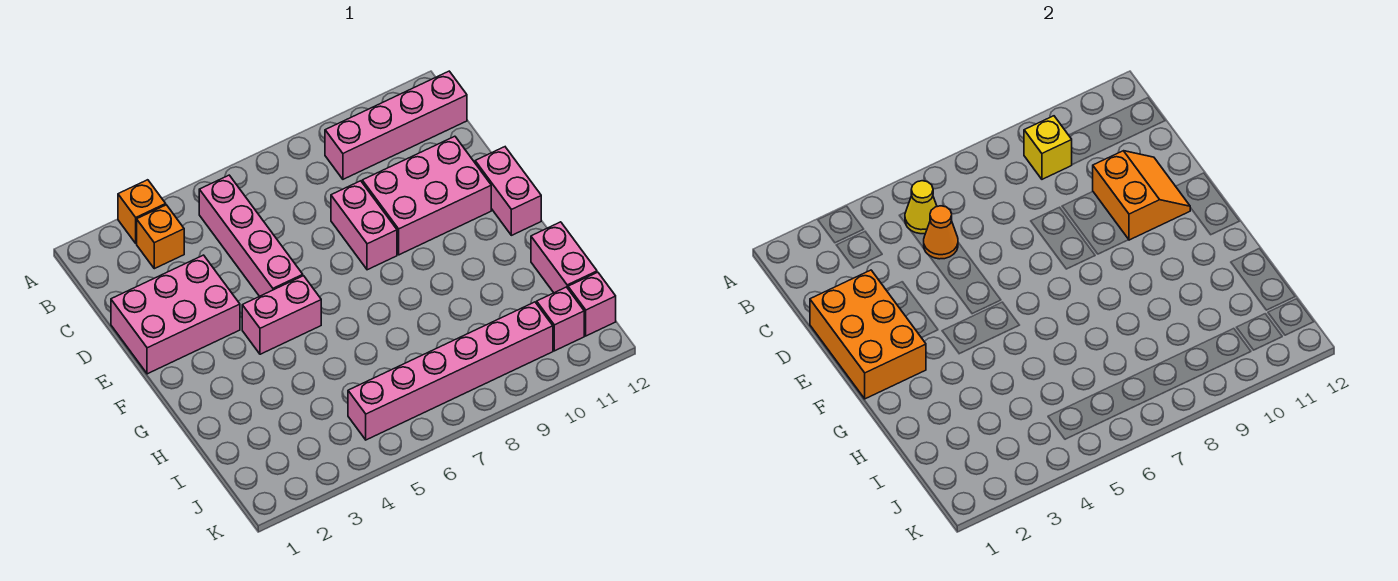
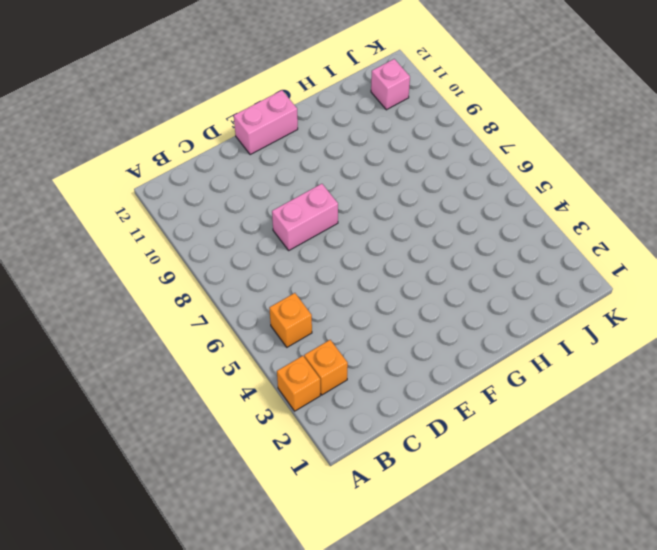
orange 1x1 brick [269,293,312,347] -> pink 1x4 brick [199,175,303,296]
none -> pink 1x4 brick [325,71,467,179]
none -> pink 2x3 brick [111,255,240,374]
none -> pink 2x3 brick [362,136,491,255]

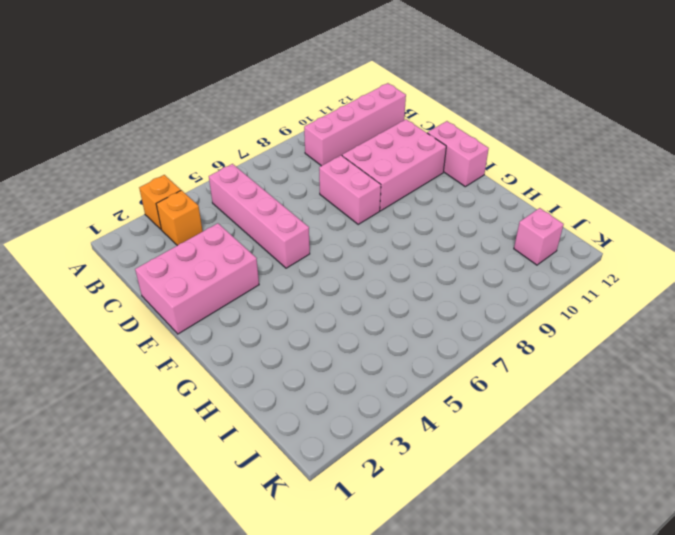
none -> pink 1x2 brick [242,276,321,354]
none -> pink 1x2 brick [531,222,597,293]
none -> pink 1x6 brick [348,302,553,440]

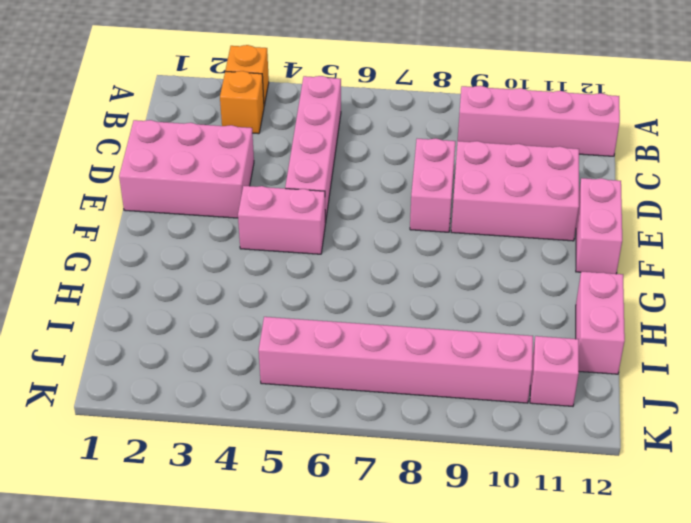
none -> pink 1x1 brick [568,272,616,336]
none -> yellow 1x1 cone [905,181,937,234]
none -> yellow 1x1 brick [1024,116,1072,179]

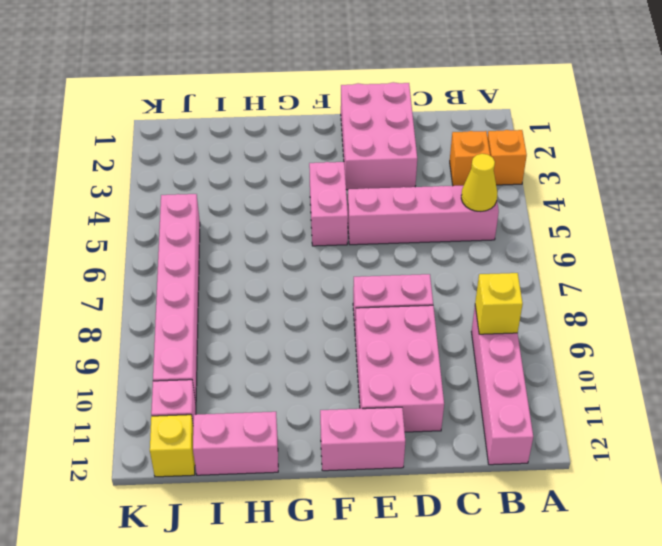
yellow 1x1 brick [150,415,195,477] -> pink 1x1 brick [568,272,616,336]
none -> orange 1x1 cone [924,206,958,259]
none -> orange 2x3 brick [810,270,926,399]
none -> orange 2x2 slope [1093,151,1190,240]

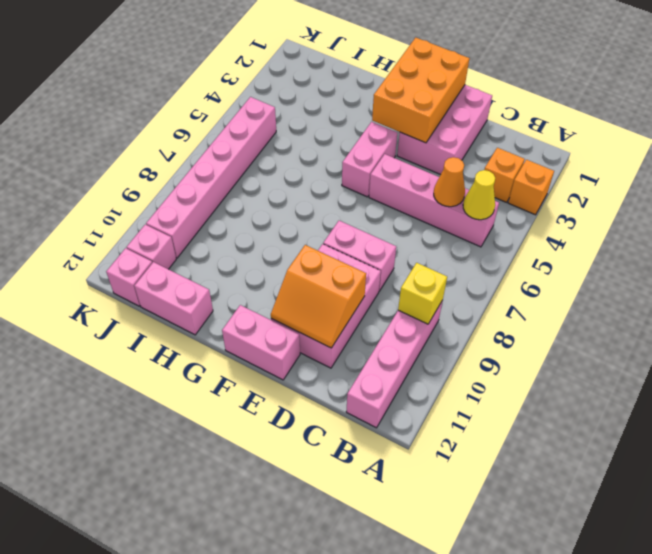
orange 2x3 brick [372,38,470,143] -> orange 2x3 brick turned to [810,270,926,399]

